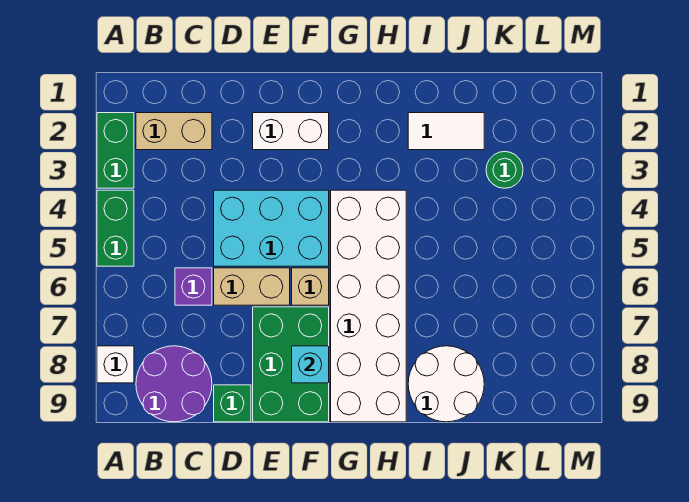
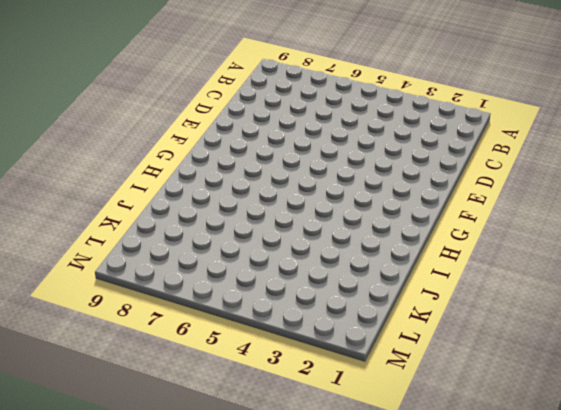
none -> green 1x2 brick [97,113,134,188]
none -> green 1x2 brick [97,190,134,266]
none -> white 1x1 brick [97,346,134,383]

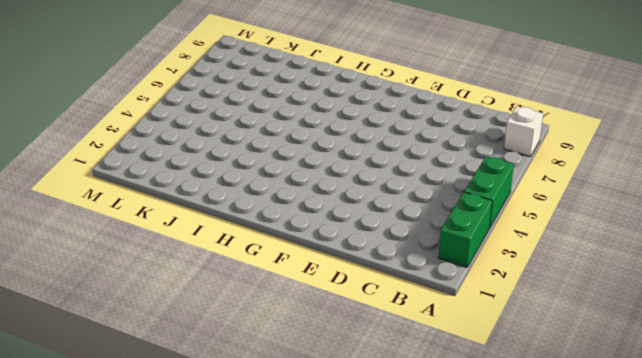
none -> tan 1x2 brick [136,113,212,150]
none -> purple 2x2 round brick [136,346,212,422]
none -> purple 1x1 brick [175,268,212,305]

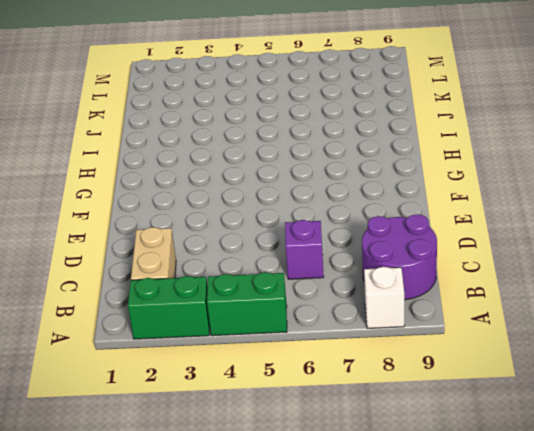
none -> cyan 2x3 brick [214,190,329,266]
none -> tan 1x2 brick [214,268,290,305]
none -> green 1x1 brick [214,385,251,422]

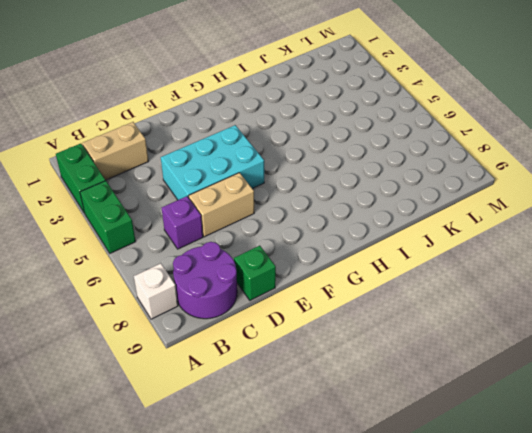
none -> white 1x2 brick [253,113,329,150]
none -> green 2x3 brick [253,307,329,422]
none -> tan 1x1 brick [292,268,329,305]

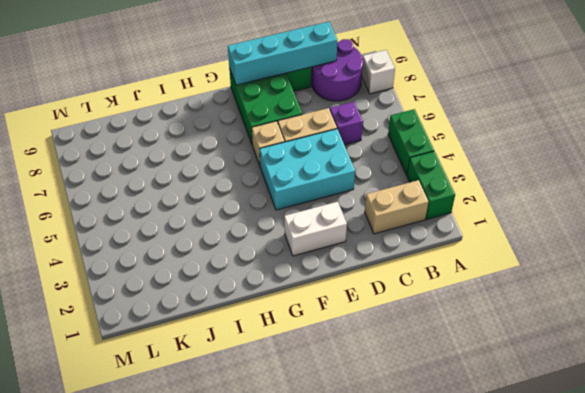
cyan 1x4 brick [228,22,337,85] -> none
none -> white 2x6 brick [331,190,406,422]
none -> white 1x2 tile [408,113,484,150]
none -> white 2x2 round brick [408,346,484,422]

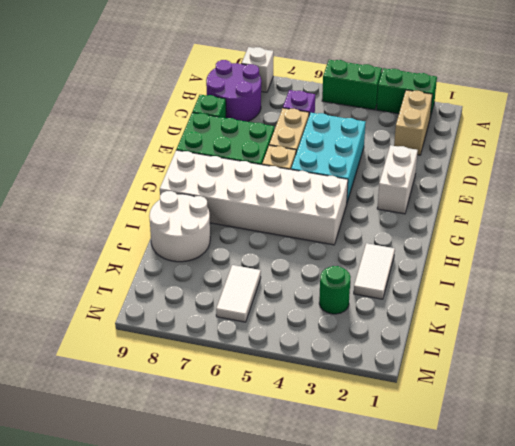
white 1x2 tile [216,265,261,322] -> none
none -> cyan 1x1 brick [292,346,329,383]

